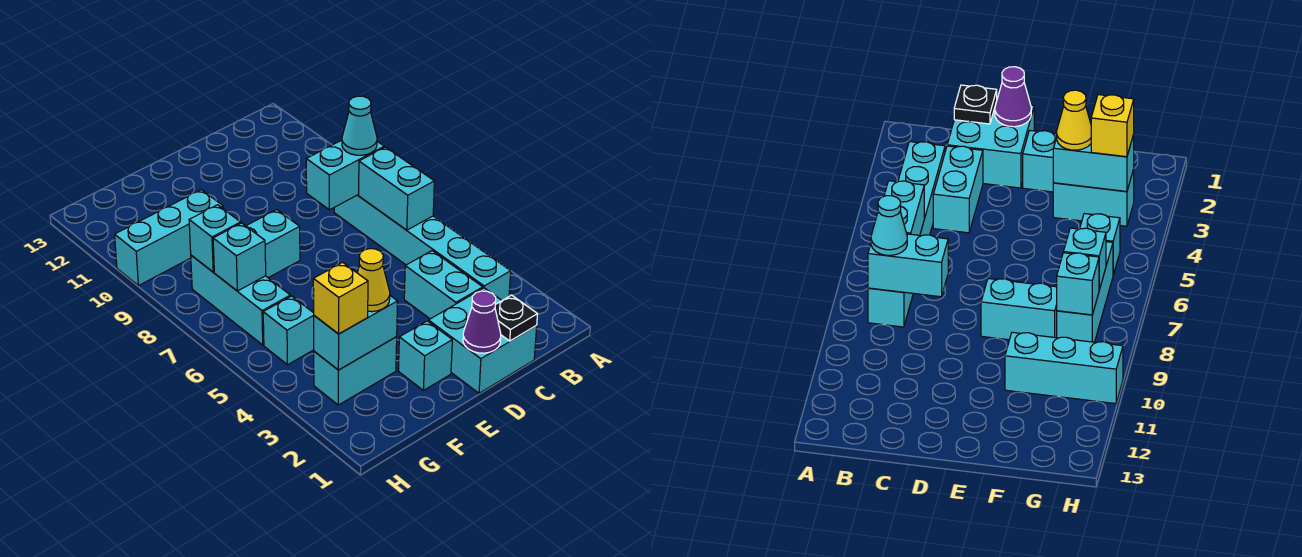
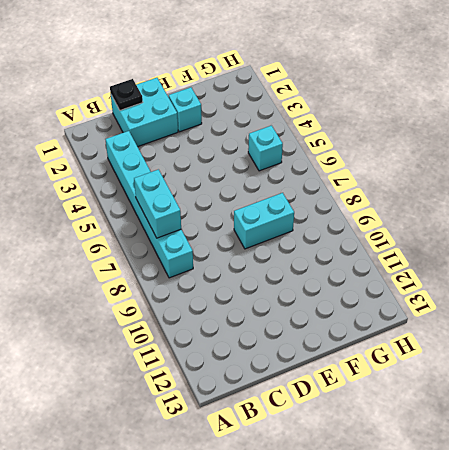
none -> cyan 1x2 brick [404,251,483,319]
none -> cyan 1x2 brick [314,337,397,405]
none -> cyan 1x3 brick [115,190,224,286]

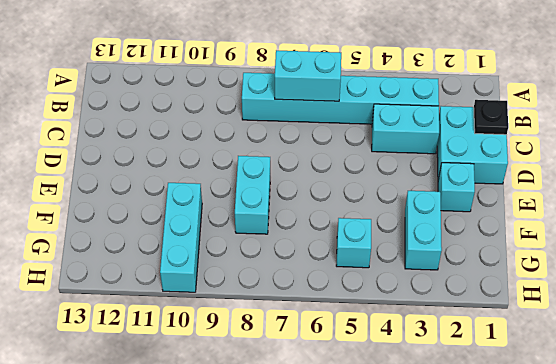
none -> cyan 1x3 brick [191,255,290,345]
none -> cyan 1x2 brick [306,140,384,210]
none -> purple 1x1 cone [463,291,501,353]

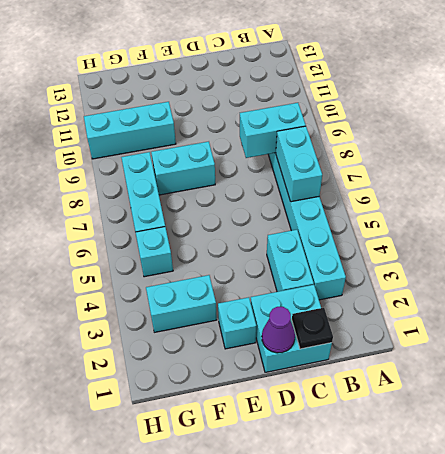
none -> cyan 1x2 brick [314,296,398,370]
none -> cyan 1x1 brick [213,223,266,291]
none -> cyan 1x1 brick [189,205,241,272]

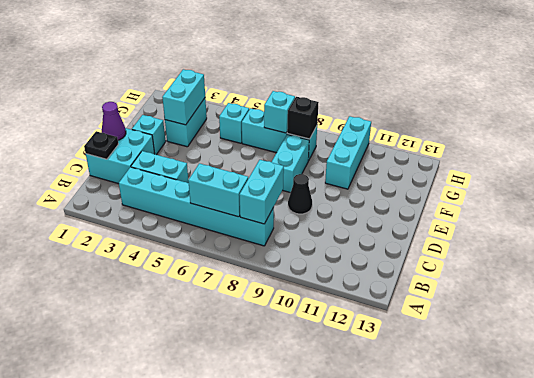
black 1x1 cone [288,174,312,214] -> none
black 1x1 brick [287,97,319,139] -> cyan 1x1 brick [189,205,241,272]
none -> cyan 1x1 cone [342,96,377,155]
none -> yellow 1x1 cone [357,249,390,312]
none -> yellow 1x1 brick [313,262,368,334]

